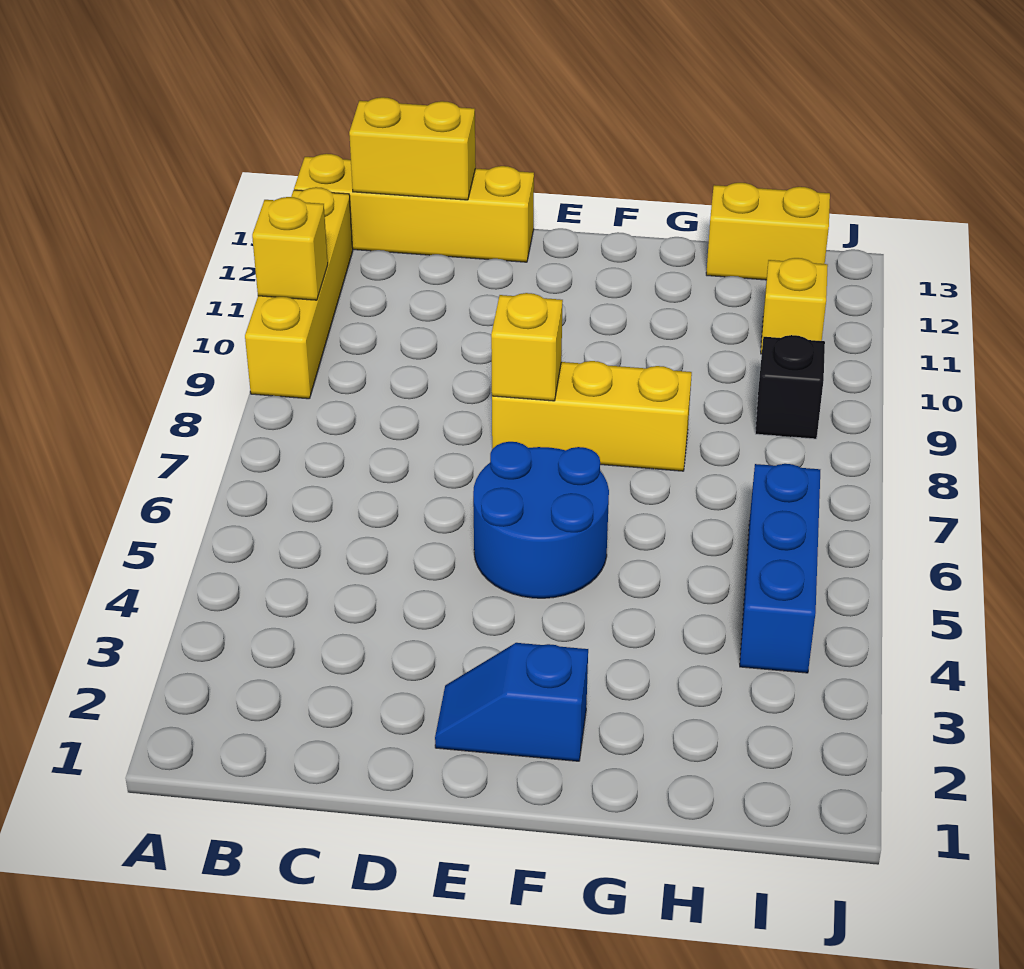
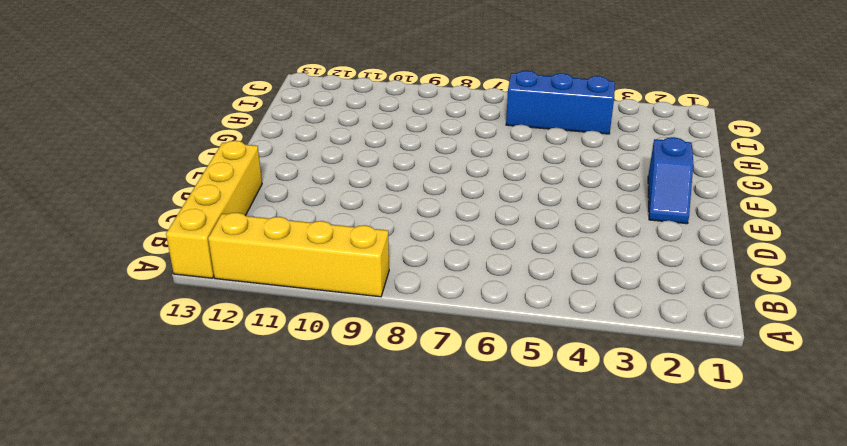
none -> blue 2x2 round brick [473,442,609,598]
none -> yellow 1x3 brick [492,361,692,471]
none -> yellow 1x2 brick [706,183,830,280]

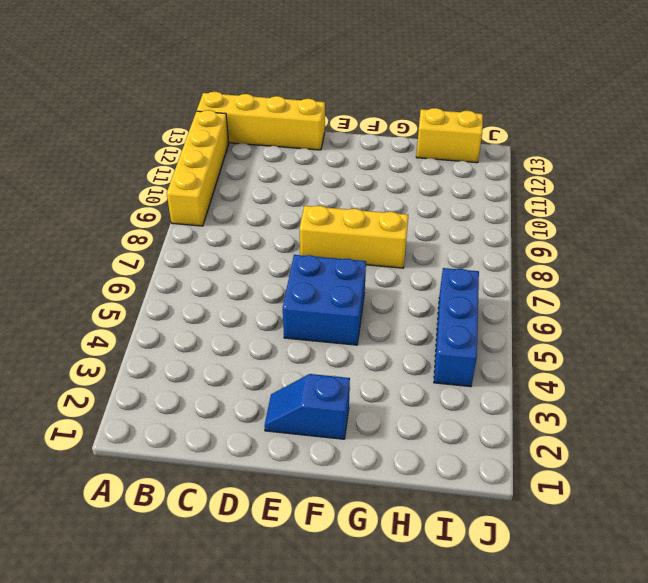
blue 2x2 brick [283,255,366,345] -> blue 2x2 round brick [473,442,609,598]
none -> black 1x1 brick [755,335,825,439]
none -> yellow 1x1 brick [761,258,828,354]
none -> yellow 1x1 brick [252,197,328,300]

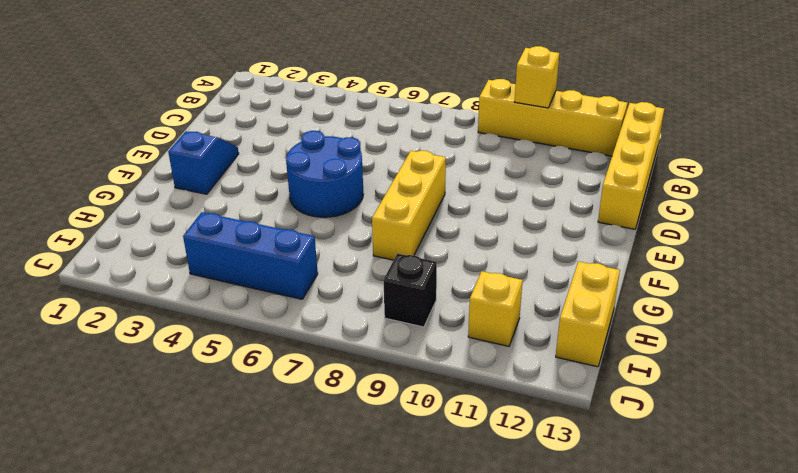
none -> yellow 1x2 brick [349,97,476,200]
none -> yellow 1x1 brick [491,293,563,401]

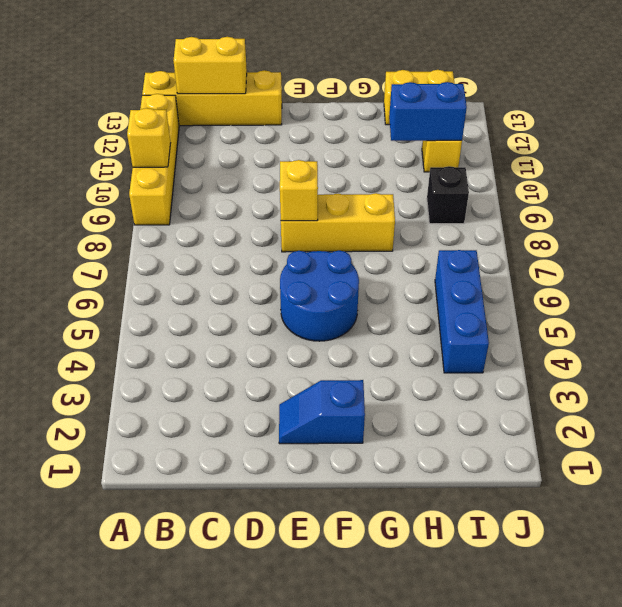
blue 1x2 brick [389,82,467,141] -> none

